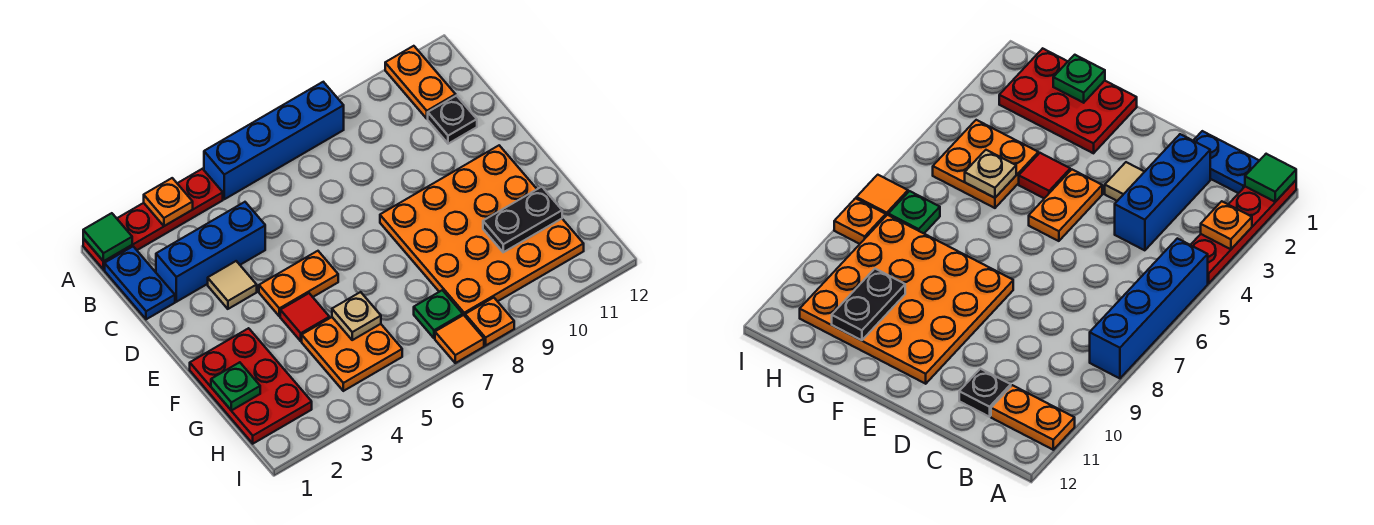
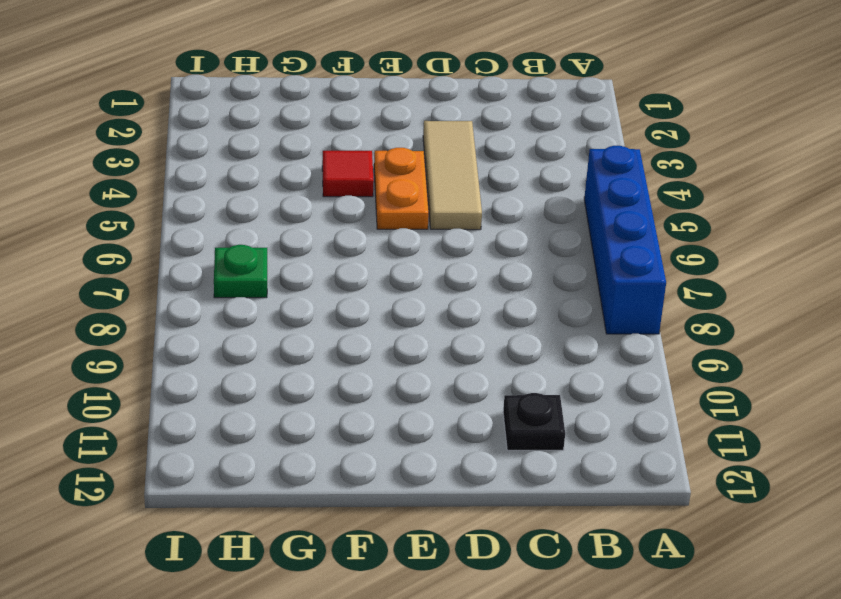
tan 1x3 tile [423,121,482,230] -> tan 1x1 tile [208,261,257,309]
none -> red 1x4 plate [83,169,223,270]
none -> orange 1x2 plate [385,46,456,119]
none -> blue 1x2 plate [105,247,175,319]

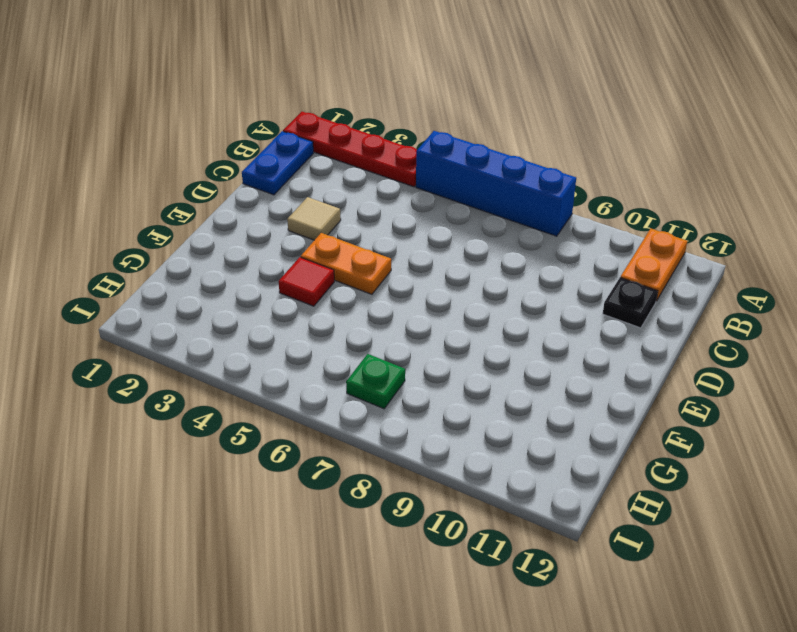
none -> blue 1x3 brick [156,202,265,302]
none -> orange 4x4 plate [380,145,584,316]
none -> red 2x3 plate [190,328,312,444]

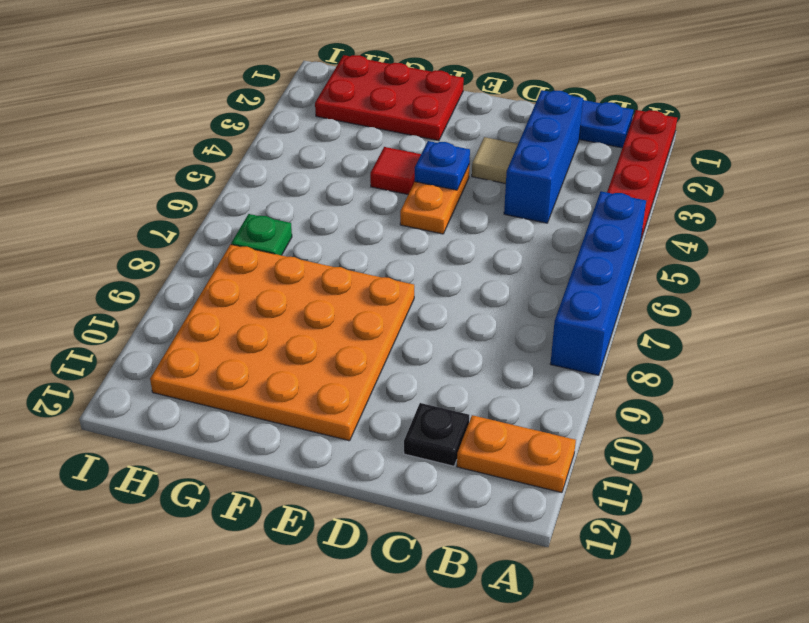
blue 1x1 plate [415,141,470,190] -> none
none -> orange 2x2 plate [302,317,402,391]
none -> orange 1x1 tile [435,315,484,363]
none -> orange 1x1 plate [465,298,514,346]

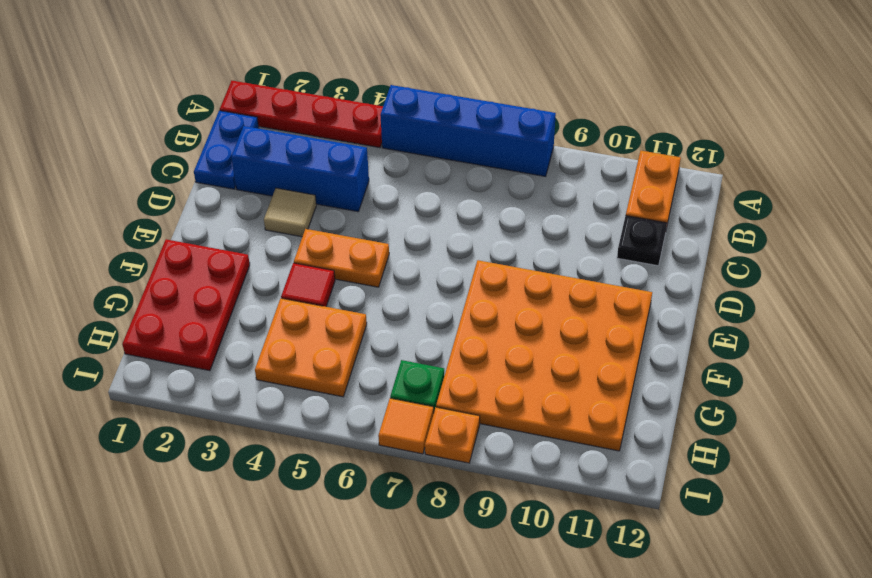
none -> green 1x1 tile [83,213,132,261]
none -> orange 1x1 plate [144,178,193,226]
none -> green 1x1 plate [211,362,260,410]

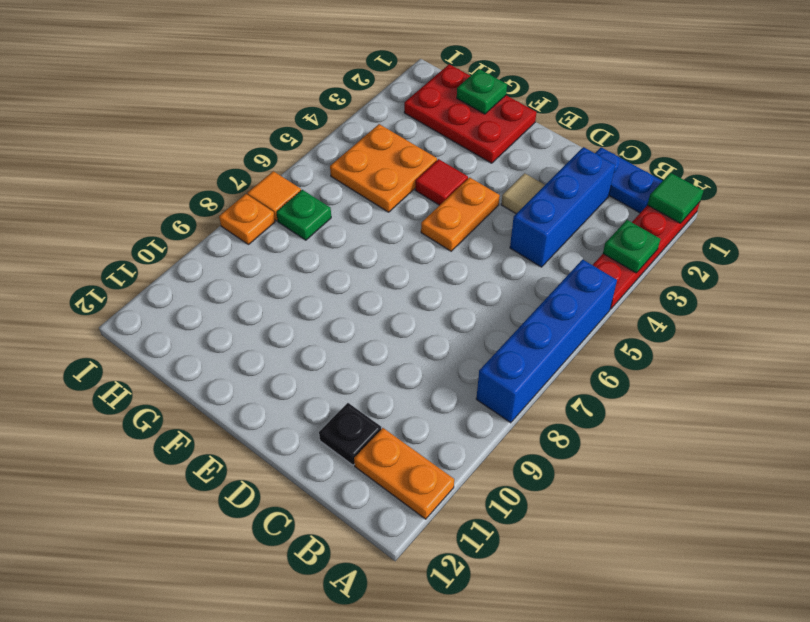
green 1x1 plate [603,220,660,273] -> orange 1x1 plate [144,178,193,226]
none -> orange 4x4 plate [380,145,584,316]
none -> tan 1x1 plate [332,292,381,340]
none -> black 1x2 plate [483,187,562,252]

